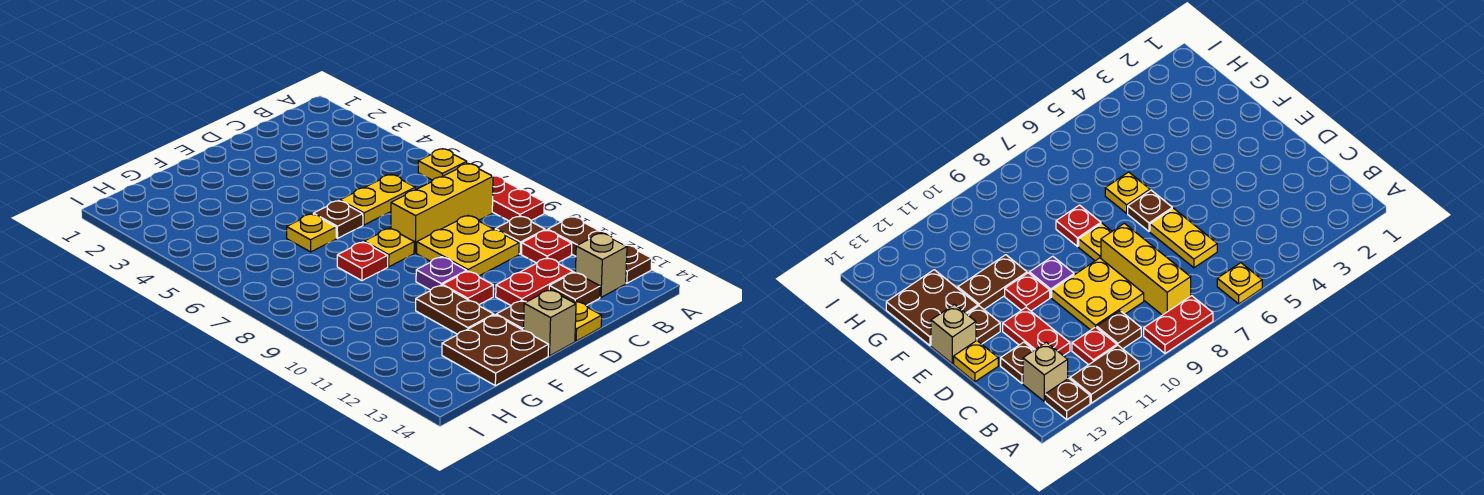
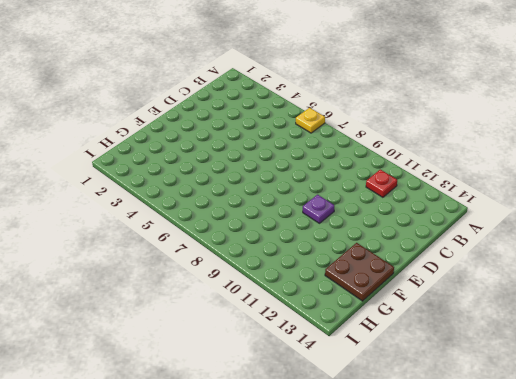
none -> red 1x2 plate [492,175,544,221]
none -> brown 1x2 plate [548,217,624,256]
none -> brown 1x1 plate [625,245,652,283]

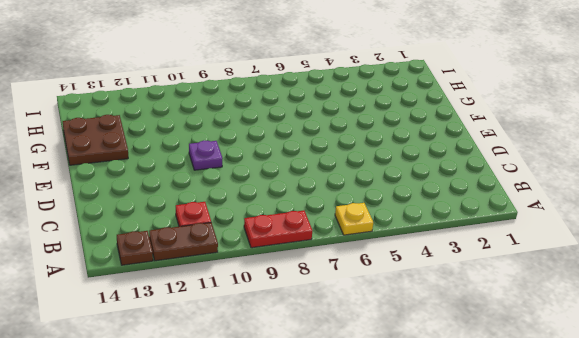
none -> yellow 1x3 brick [391,163,493,253]
none -> brown 1x1 plate [495,216,545,254]
none -> tan 1x1 brick [575,233,627,297]

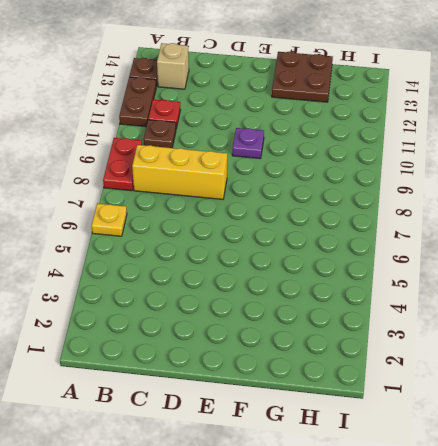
none -> yellow 1x2 plate [340,174,415,225]
none -> yellow 2x2 plate [417,216,519,276]
none -> red 1x2 plate [496,258,573,305]

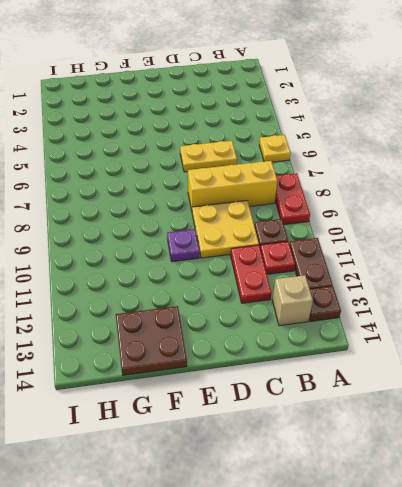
red 1x2 plate [231,245,271,303] -> red 1x2 plate turned to [496,258,573,305]
none -> brown 1x1 plate [549,272,600,306]
none -> yellow 1x1 plate [574,301,602,341]
none -> brown 1x1 plate [313,201,363,238]

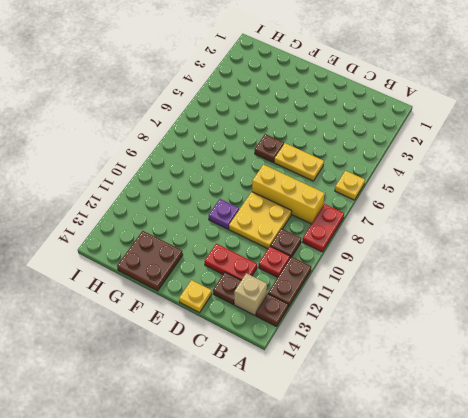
none -> yellow 1x1 plate [364,228,414,267]
none -> red 1x1 plate [443,271,493,305]
none -> brown 1x1 plate [496,300,526,330]

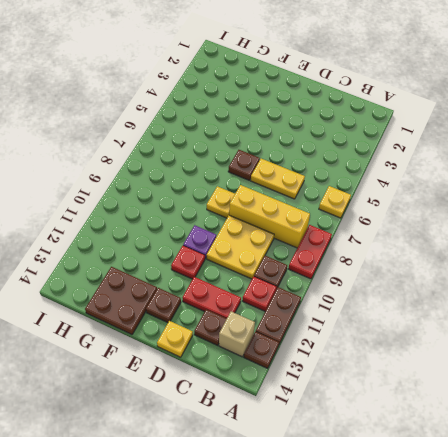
none -> tan 1x1 brick [524,290,576,356]
none -> yellow 1x1 plate [287,214,336,252]
none -> red 1x1 plate [337,242,388,281]

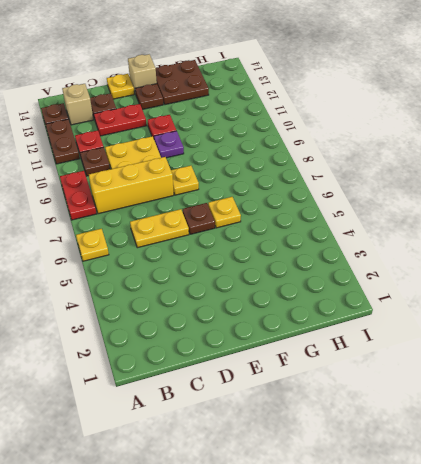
none -> red 1x1 plate [337,242,388,281]
none -> brown 1x2 plate [416,285,494,334]

